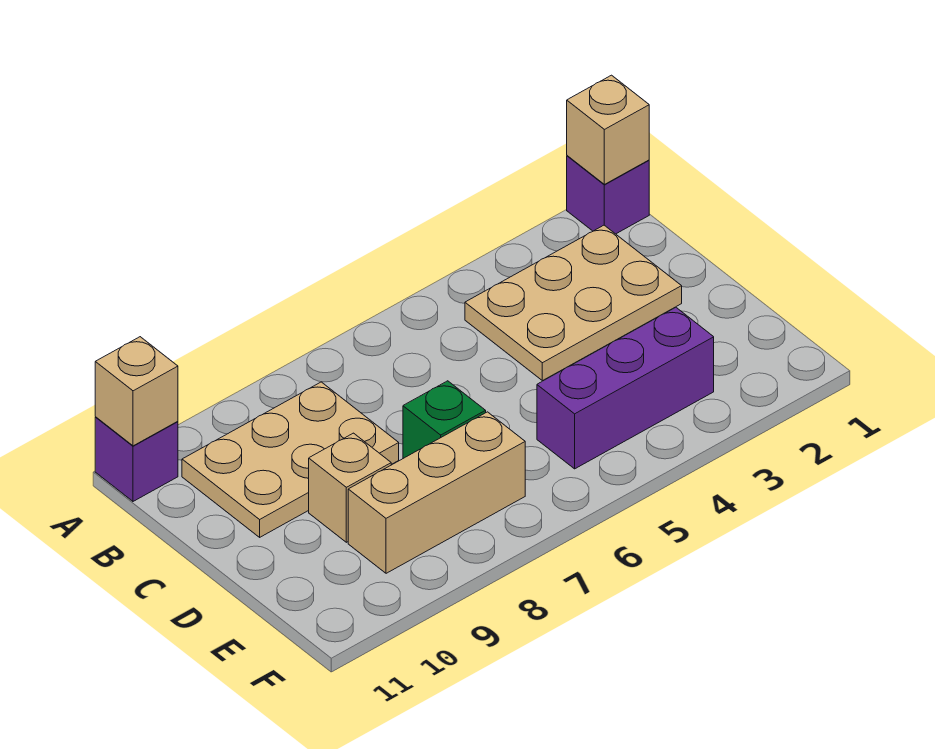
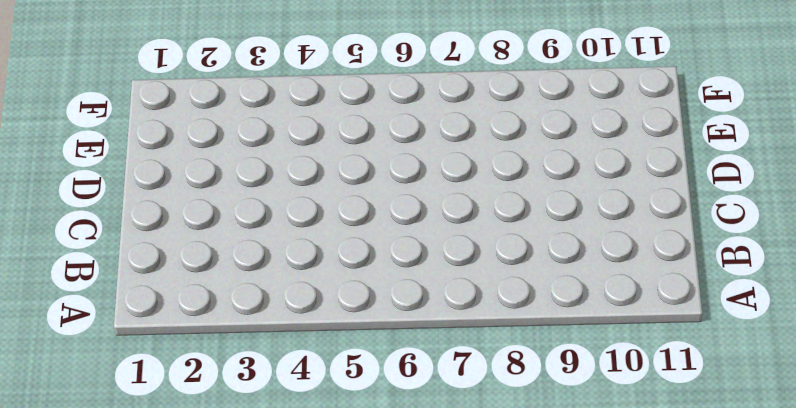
none -> purple 1x1 brick [567,156,649,234]
none -> purple 1x1 brick [95,417,178,501]

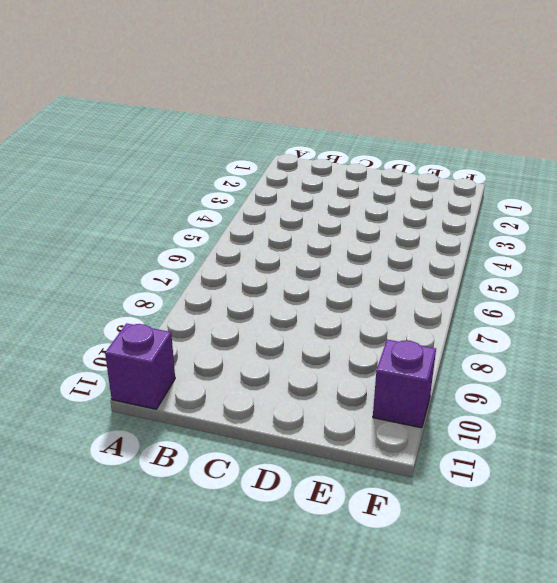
purple 1x1 brick [373,340,436,428] -> purple 1x1 brick moved to [567,156,649,234]
none -> tan 2x3 plate [465,225,682,381]
none -> tan 2x3 plate [182,382,399,537]

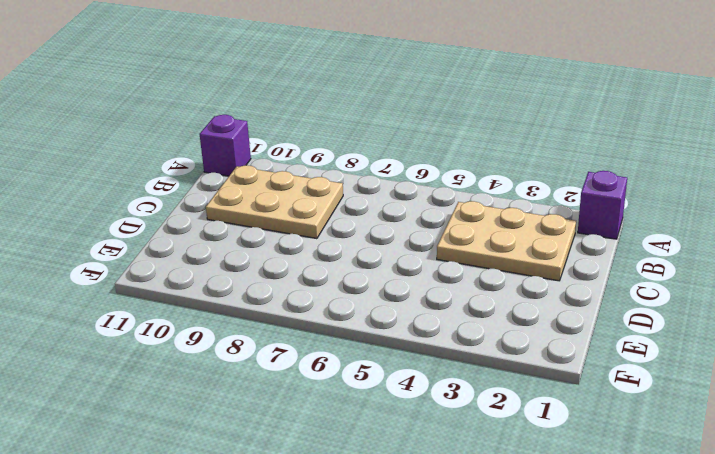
none -> green 1x1 brick [403,381,486,458]
none -> tan 1x1 brick [309,433,391,542]

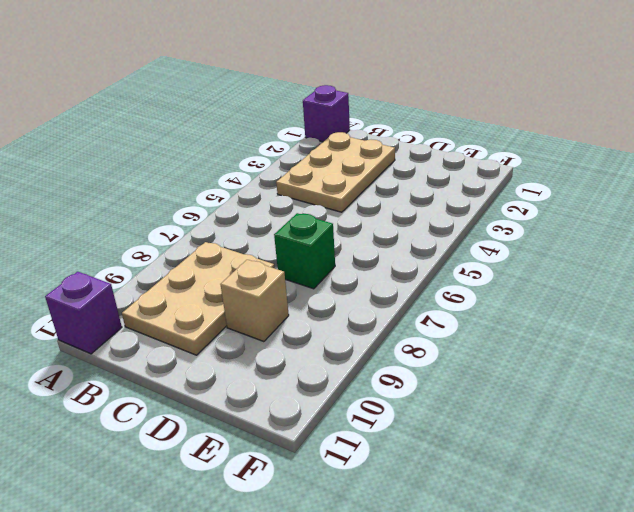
none -> purple 1x3 brick [537,308,714,469]
none -> tan 1x3 brick [348,412,525,573]

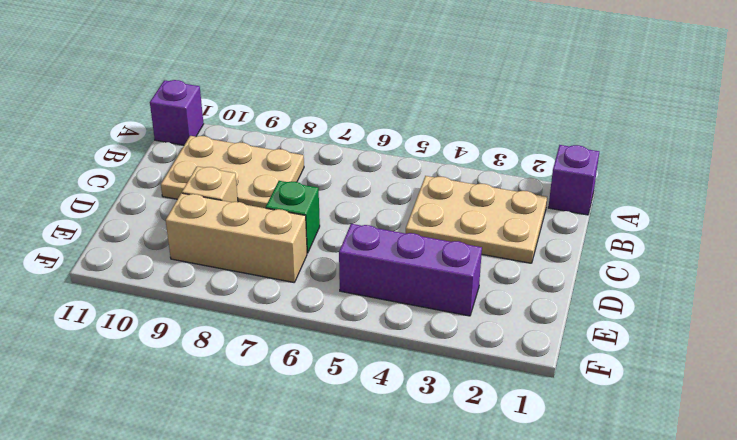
none -> tan 1x1 brick [567,75,649,184]
none -> tan 1x1 brick [95,337,178,446]

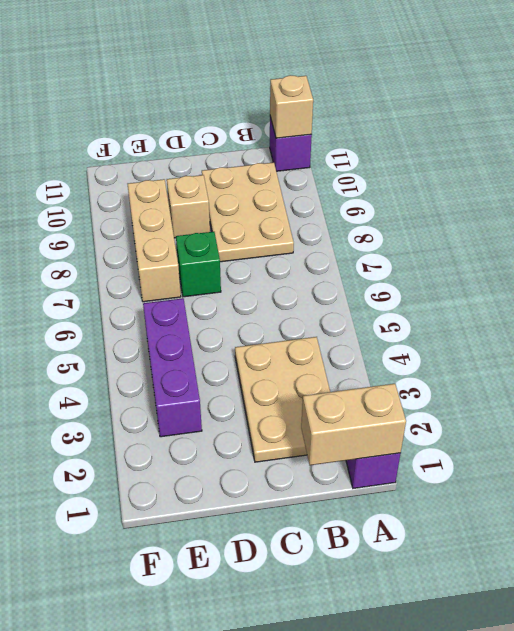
tan 1x2 brick [301,384,406,465] -> tan 1x1 brick [567,75,649,184]

